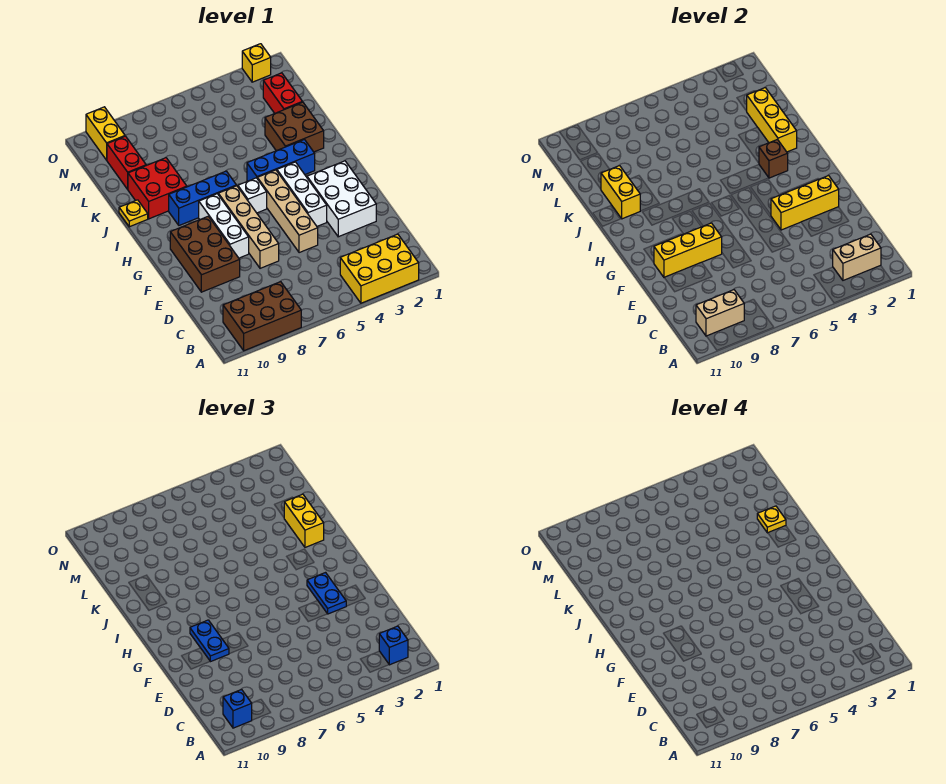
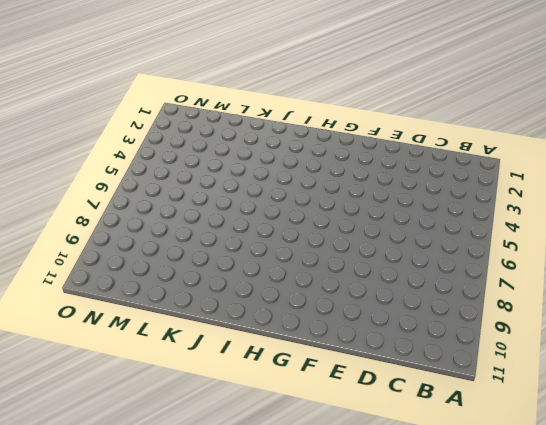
none -> yellow 2x3 brick [340,234,419,303]
none -> brown 2x3 brick [223,282,301,351]
none -> white 2x3 brick [307,161,376,237]
none -> tan 1x4 brick [257,170,318,253]

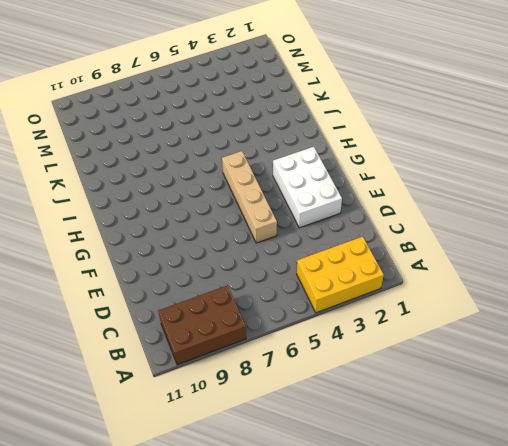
none -> tan 1x4 brick [218,186,279,268]
none -> brown 2x3 brick [170,216,240,292]
none -> white 1x3 brick [277,162,327,226]
none -> white 1x3 brick [199,194,249,258]

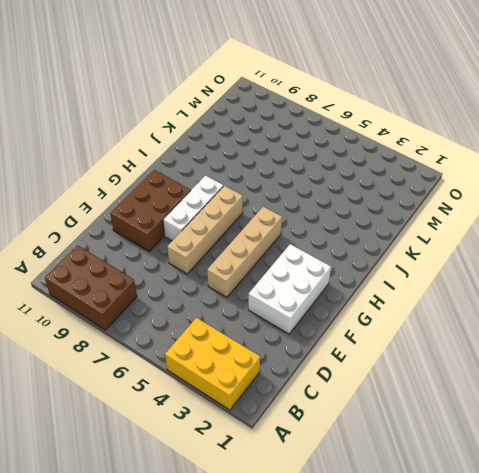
none -> white 1x3 brick [277,162,327,226]
none -> white 1x1 brick [238,178,267,213]
none -> blue 1x3 brick [247,139,315,181]
none -> blue 1x3 brick [169,171,236,225]

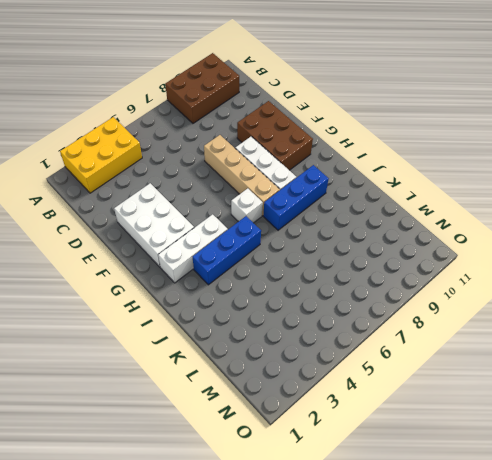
white 1x3 brick [158,214,228,283] -> white 1x3 brick turned to [277,162,327,226]
none -> tan 1x4 brick [257,170,318,253]
none -> brown 2x2 brick [265,102,324,152]
none -> red 2x2 brick [128,158,187,219]
none -> yellow 1x1 plate [119,200,148,227]

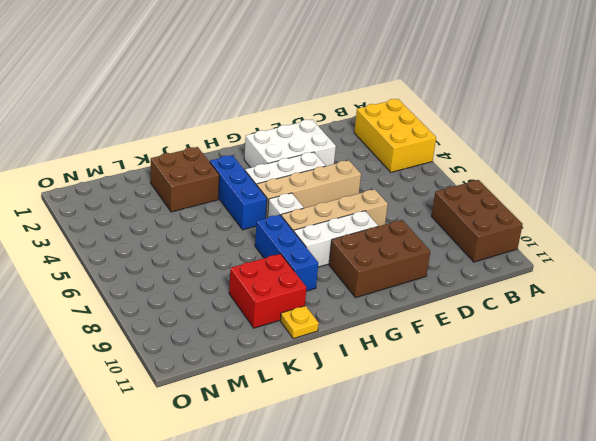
none -> red 1x2 brick [263,73,302,113]
none -> red 1x2 brick [107,136,146,189]
none -> yellow 1x2 brick [86,107,125,160]
none -> yellow 1x1 brick [242,44,271,82]

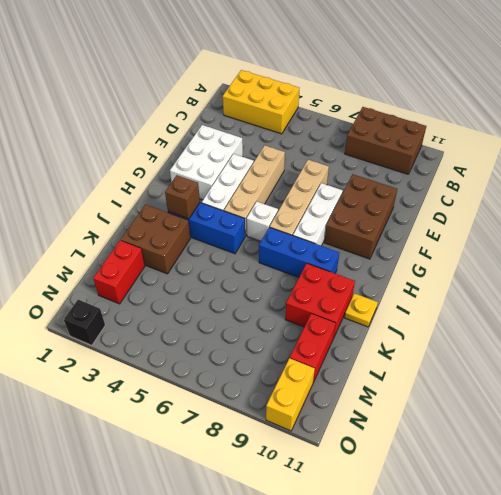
black 1x1 brick [64,300,105,345] -> yellow 1x1 brick [242,44,271,82]
none -> tan 1x2 brick [833,234,881,280]
none -> tan 1x2 brick [696,290,744,336]
none -> yellow 1x3 brick [771,176,839,230]
none -> yellow 1x3 brick [654,223,722,277]

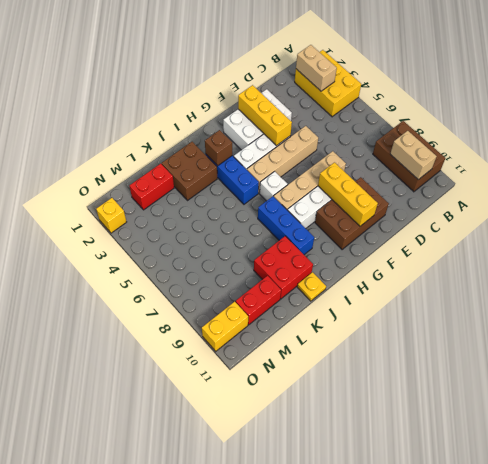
none -> yellow 1x3 brick [747,88,797,152]
none -> yellow 1x2 brick [601,166,640,219]
none -> blue 1x1 brick [379,626,408,665]
none -> blue 1x1 brick [223,690,252,728]

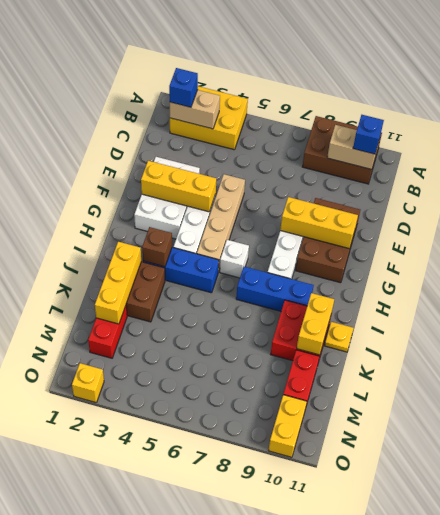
none -> tan 1x4 brick [218,186,279,268]
none -> blue 1x2 plate [307,573,346,614]
none -> blue 1x2 plate [190,620,229,662]
none -> yellow 1x2 brick [284,494,324,547]

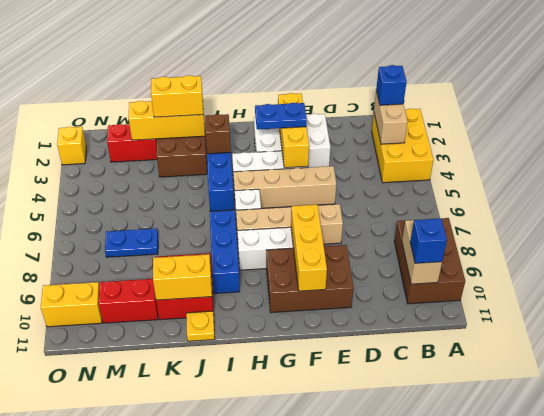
blue 1x2 plate [105,228,158,257] -> blue 1x2 plate moved to [190,620,229,662]
none -> yellow 1x1 plate [757,506,786,533]

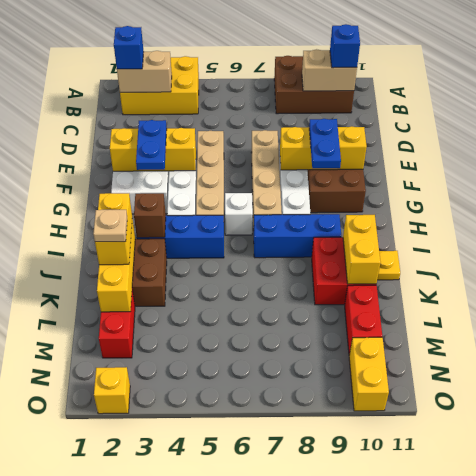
tan 1x1 plate [93,210,127,242] -> yellow 1x1 plate [757,506,786,533]

